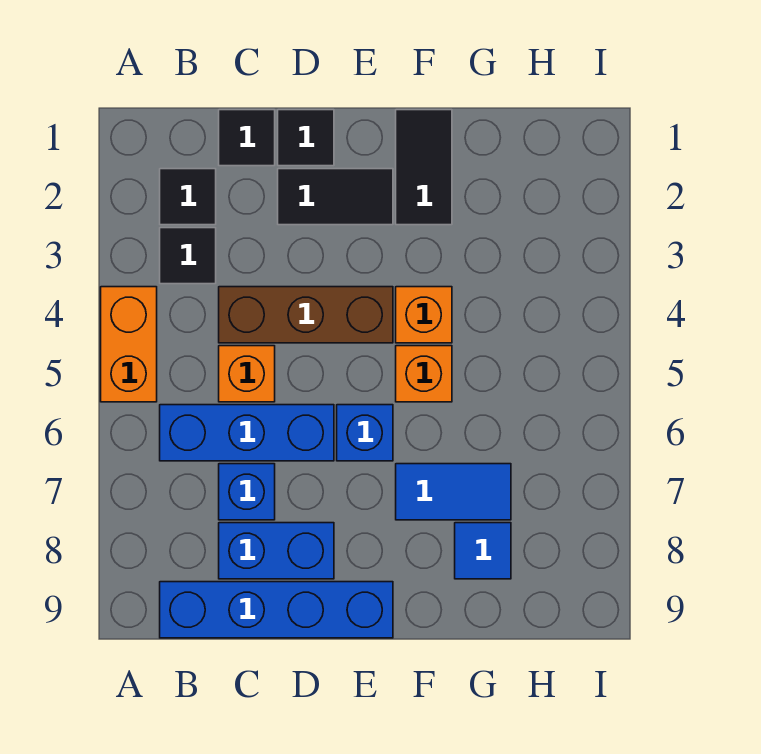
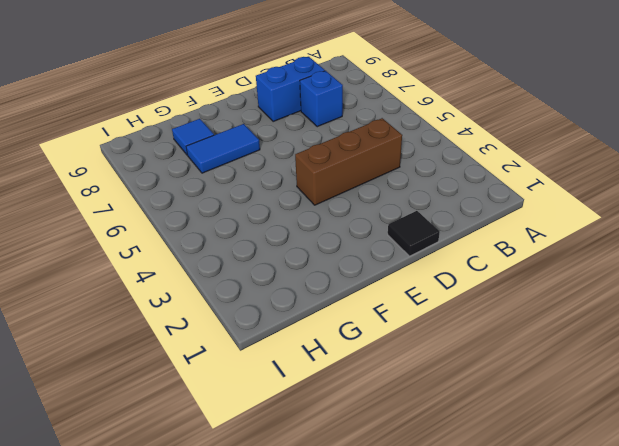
none -> orange 1x2 brick [101,287,157,402]
none -> black 1x1 tile [160,169,216,225]
none -> black 1x1 tile [160,228,216,284]

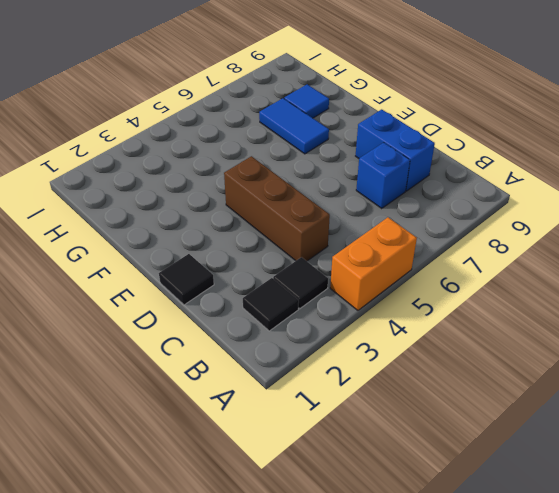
none -> blue 1x3 brick [160,405,334,461]
none -> blue 1x4 brick [160,582,393,638]
none -> black 1x1 tile [219,110,275,166]

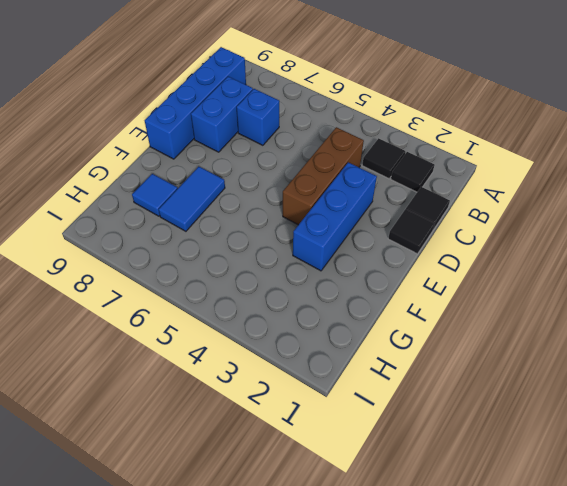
blue 1x3 brick [293,162,377,271] -> blue 1x3 brick moved to [160,405,334,461]
none -> orange 1x2 brick [101,287,157,402]
none -> orange 1x1 brick [219,346,275,402]
none -> black 1x2 tile [278,169,393,225]

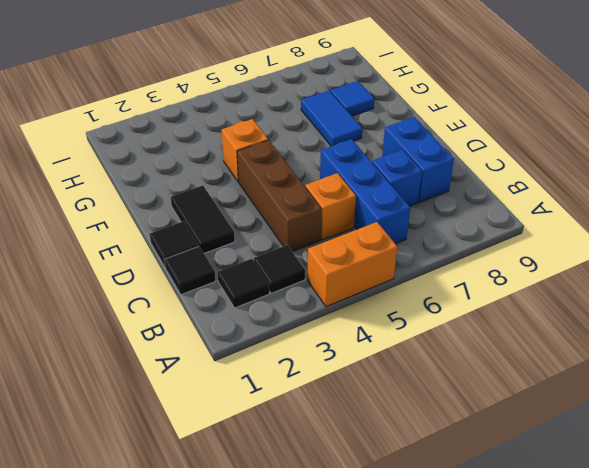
none -> blue 1x4 brick [160,582,393,638]
none -> blue 1x1 brick [337,405,393,461]
none -> black 1x2 tile [396,110,452,225]

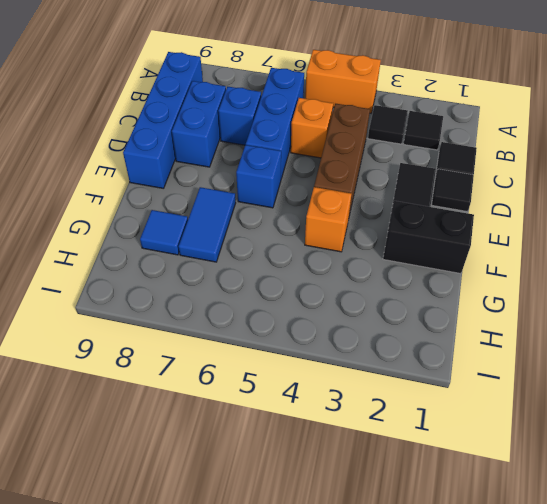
black 1x2 brick [383,201,474,274] -> black 1x2 tile [396,110,452,225]
none -> orange 1x1 brick [396,346,452,402]

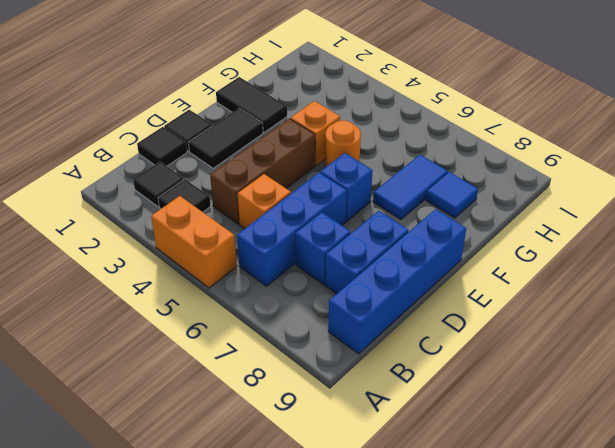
orange 1x1 round brick [325,120,361,167] -> orange 1x1 brick [396,346,452,402]

